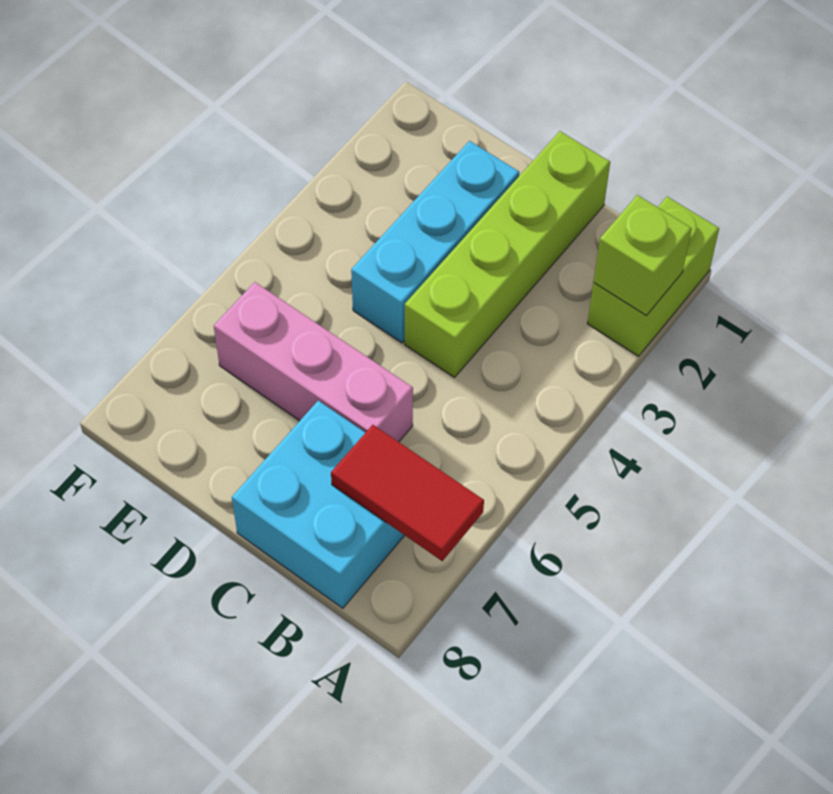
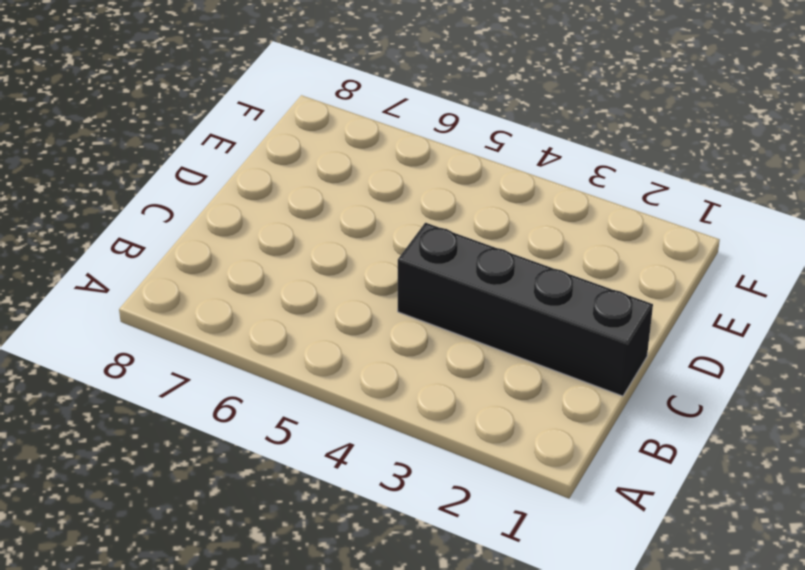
black 1x4 brick [398,223,653,396] -> lime 1x4 brick [405,131,610,378]
none -> lime 1x2 brick [587,197,719,356]
none -> cyan 2x2 brick [232,401,405,608]

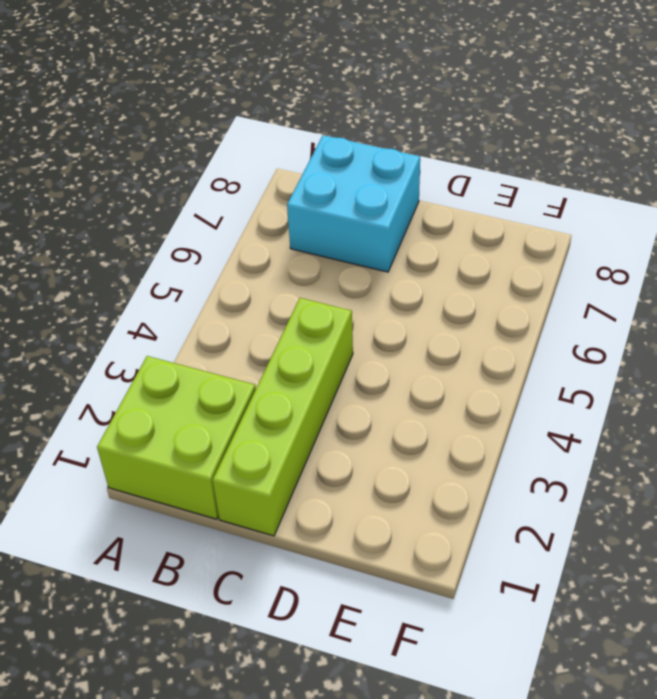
lime 2x2 brick [97,356,256,519] -> lime 1x2 brick [587,197,719,356]
none -> pink 1x3 brick [214,282,413,442]
none -> cyan 1x3 brick [351,141,519,343]

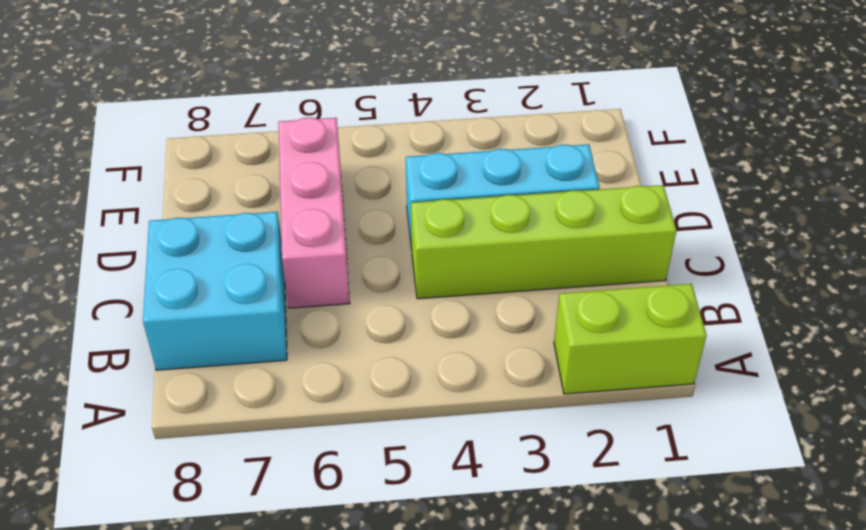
none -> lime 1x1 brick [594,195,692,316]
none -> red 1x2 tile [331,425,484,561]

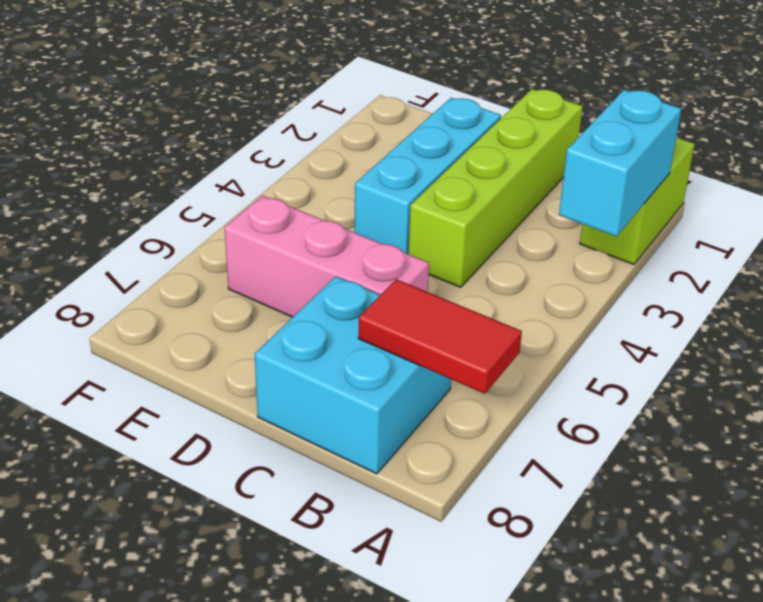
cyan 1x2 brick [559,90,681,236] -> lime 1x1 brick [594,195,692,316]

